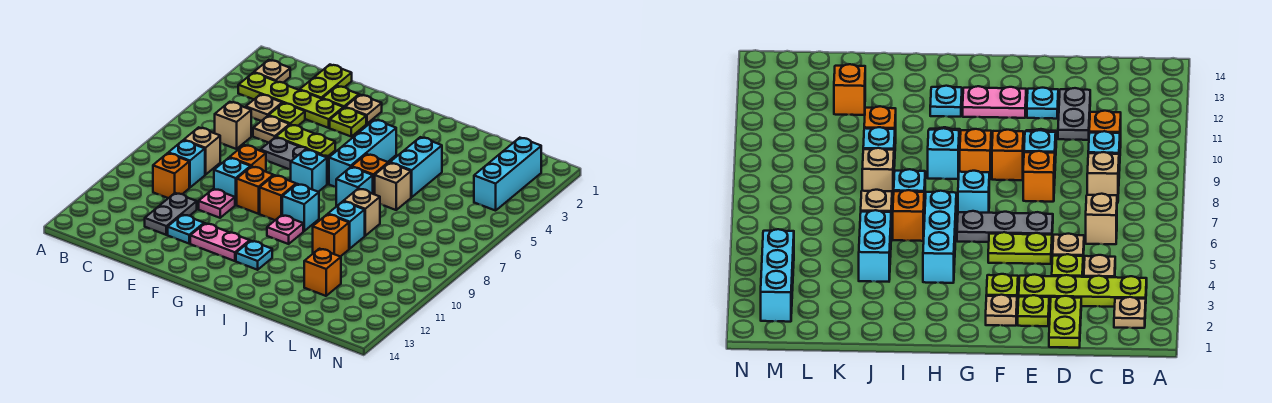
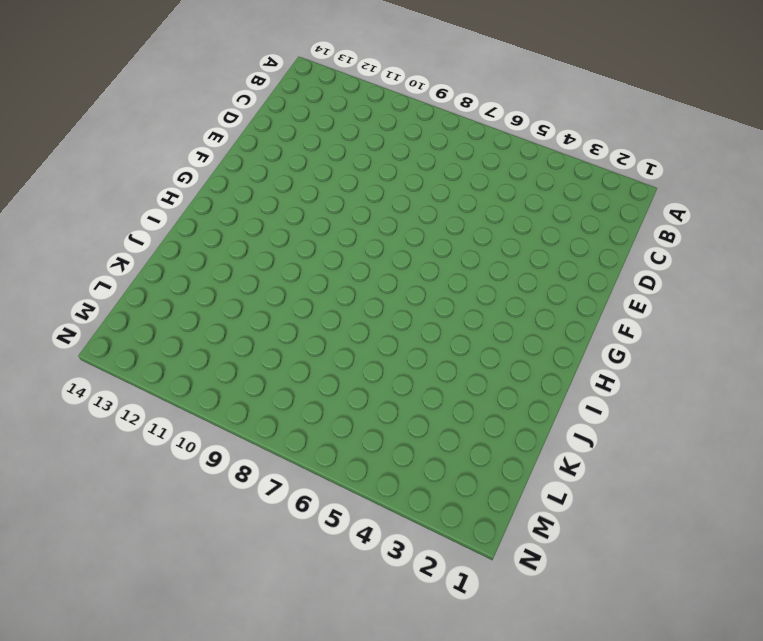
none -> tan 1x1 plate [254,60,290,83]
none -> lime 1x4 plate [238,73,343,128]
none -> tan 1x1 plate [246,94,282,121]
none -> tan 1x1 brick [215,102,251,149]

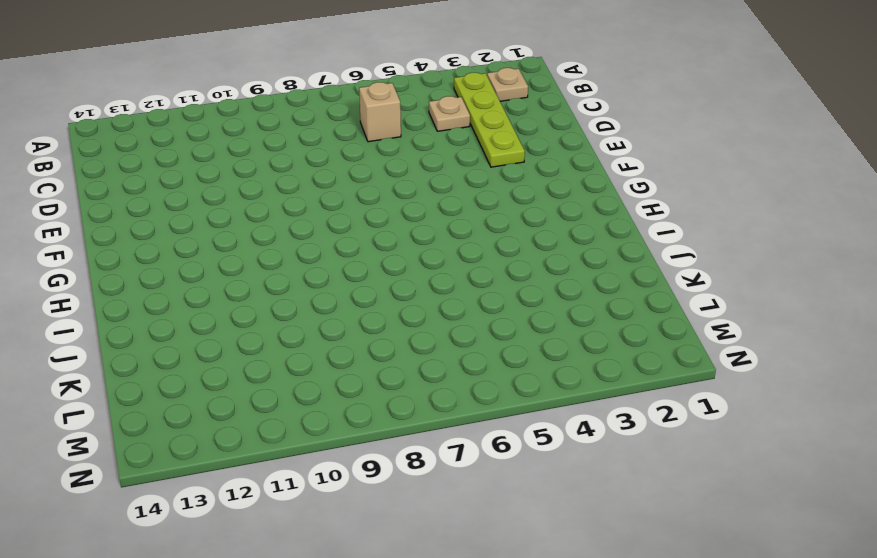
none -> tan 1x1 brick [184,127,220,175]
none -> cyan 1x1 brick [169,140,205,188]
none -> orange 1x1 brick [153,153,189,198]
none -> lime 1x2 plate [300,65,352,99]

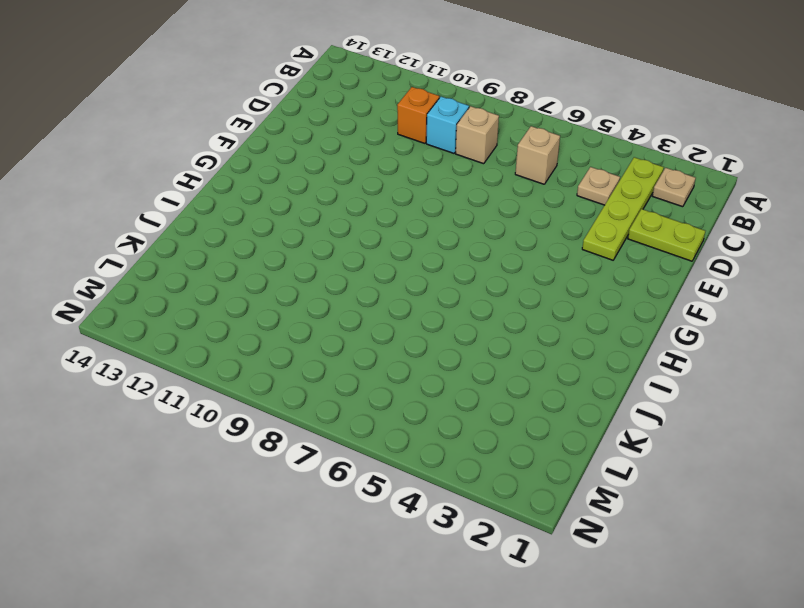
none -> lime 1x1 plate [269,103,305,126]
none -> tan 1x1 plate [253,116,290,143]
none -> grey 1x2 plate [145,193,197,235]
none -> lime 1x1 plate [322,86,359,108]

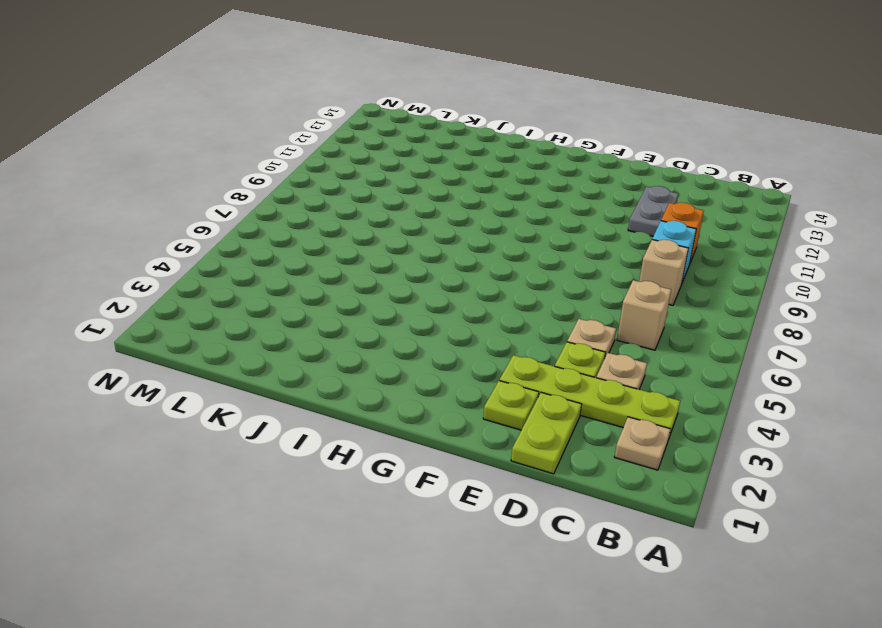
none -> lime 1x2 plate [276,125,335,156]
none -> grey 1x3 plate [260,137,329,184]
none -> orange 1x1 brick [229,145,266,172]
none -> cyan 1x1 brick [214,158,250,205]

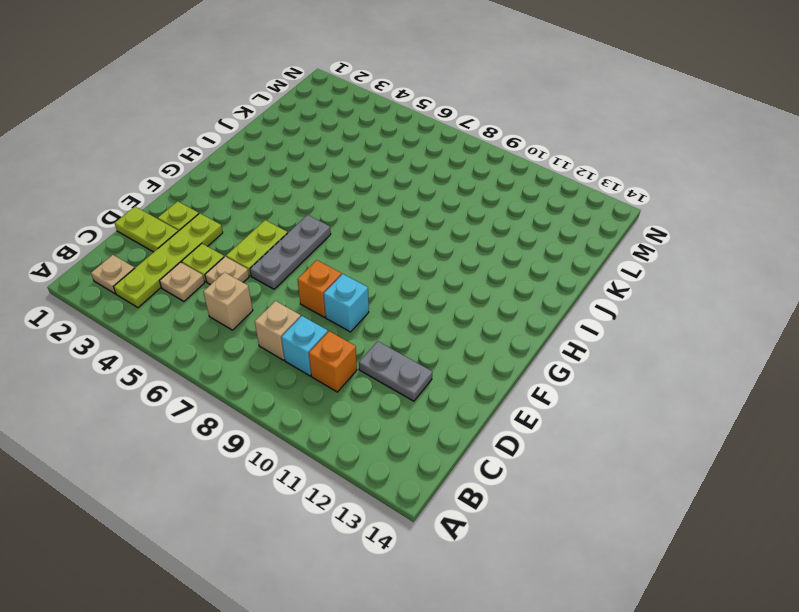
none -> pink 1x1 plate [199,189,235,218]
none -> cyan 1x1 plate [168,215,204,244]
none -> tan 1x1 plate [345,95,382,124]
none -> lime 1x1 plate [330,108,366,137]

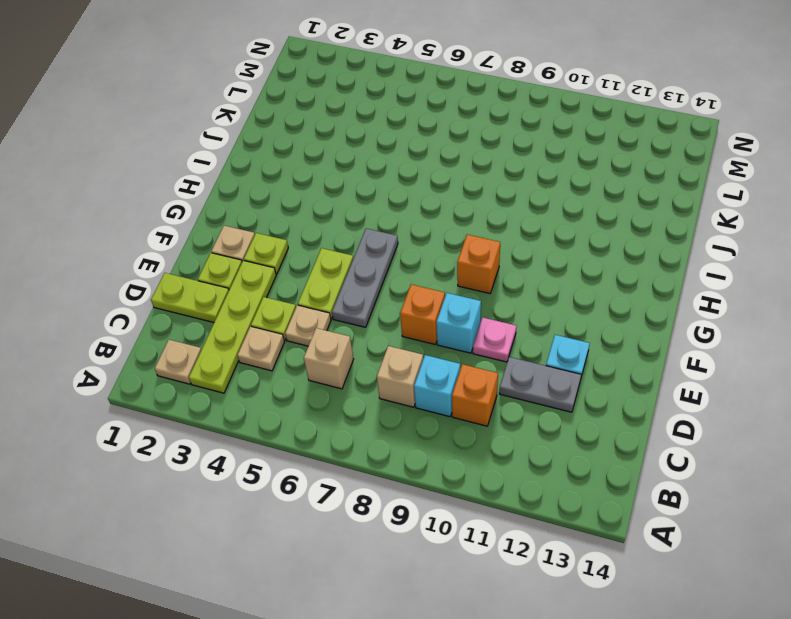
none -> orange 1x1 brick [237,166,273,214]
none -> pink 1x2 plate [190,223,250,261]
none -> cyan 1x1 brick [291,150,327,192]
none -> cyan 1x3 brick [329,120,396,187]

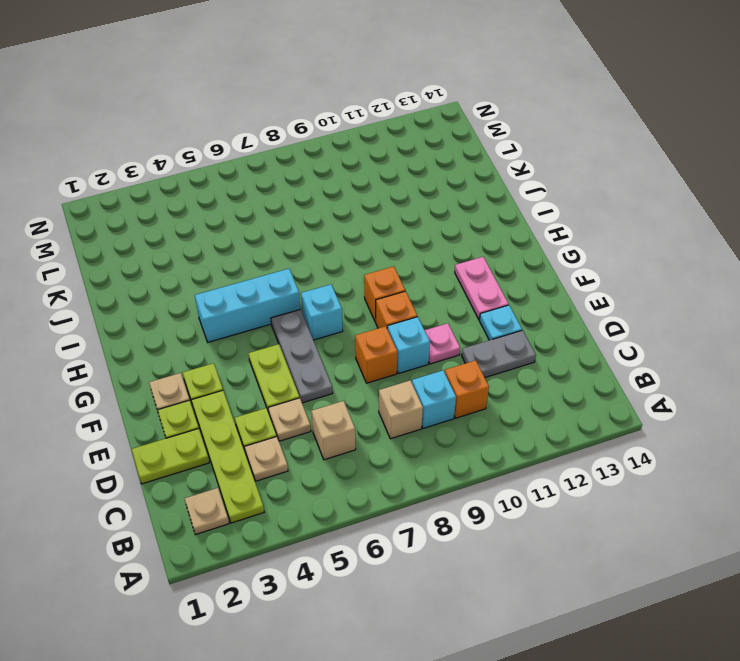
none -> cyan 1x1 brick [282,184,319,231]
none -> pink 1x1 plate [267,215,303,244]
none -> cyan 1x1 plate [236,241,272,270]
none -> orange 1x1 brick [352,154,388,194]

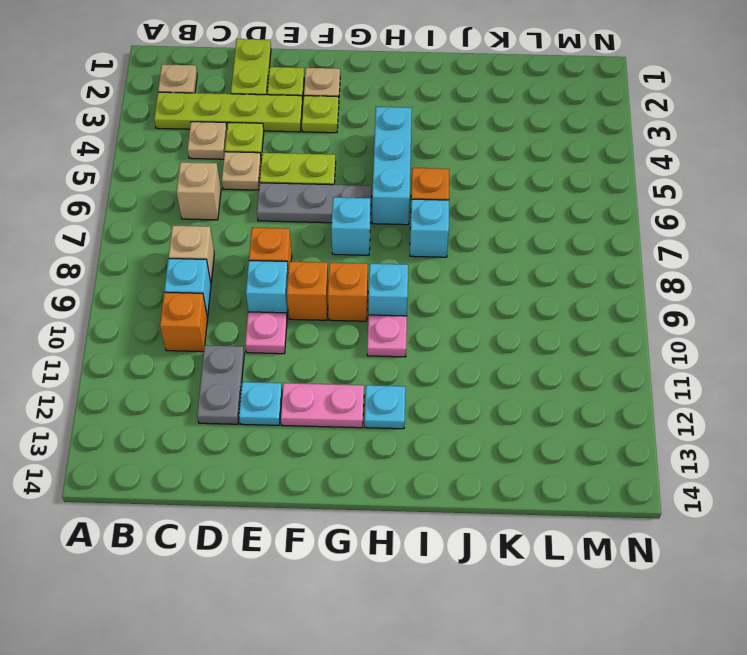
none -> cyan 1x2 brick [390,137,442,197]
none -> tan 1x1 brick [375,163,411,210]
none -> tan 1x1 brick [344,189,380,236]
none -> cyan 1x1 brick [328,201,365,249]

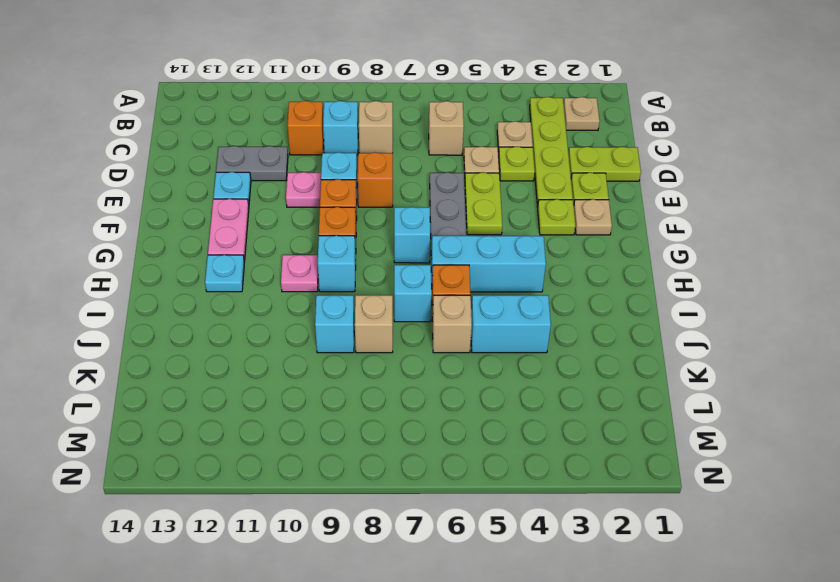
none -> orange 1x1 brick [313,214,349,257]
none -> orange 1x1 brick [304,249,341,296]
none -> cyan 1x3 brick [474,138,541,211]

